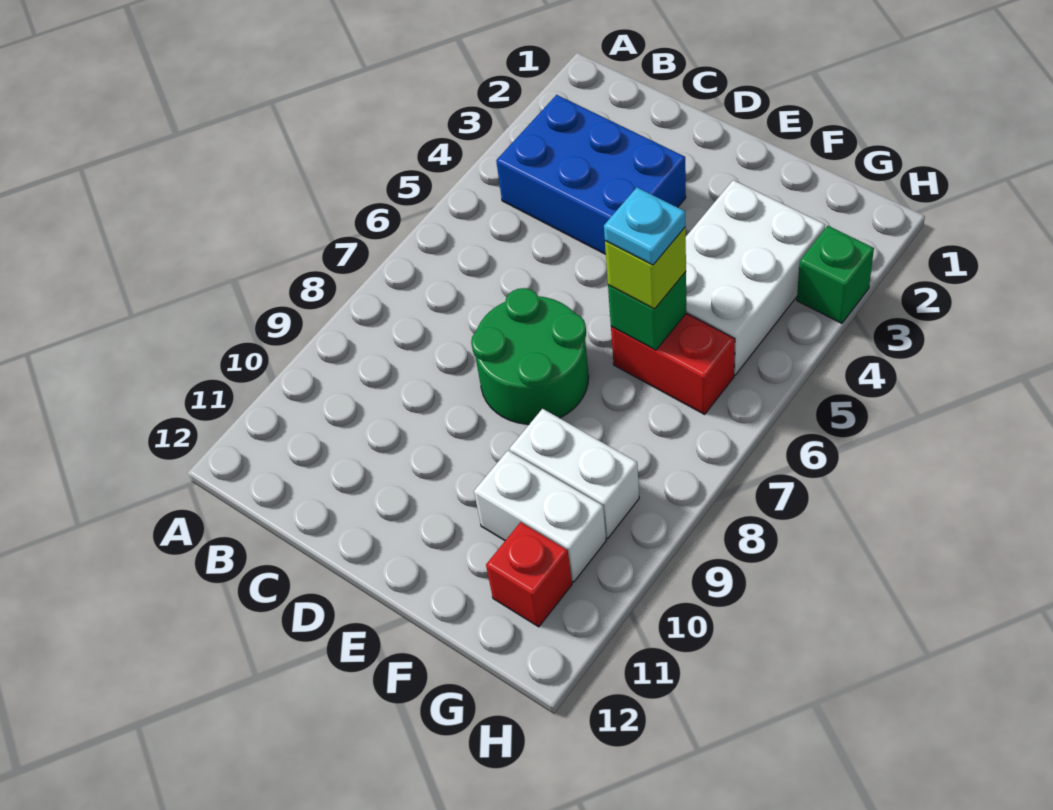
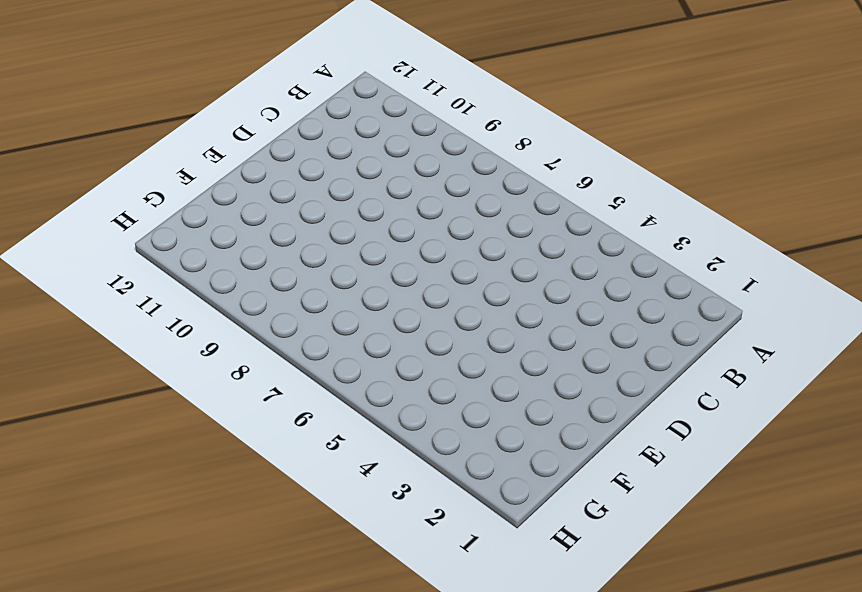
none -> blue 2x3 brick [496,95,686,254]
none -> green 2x2 round brick [471,288,589,424]

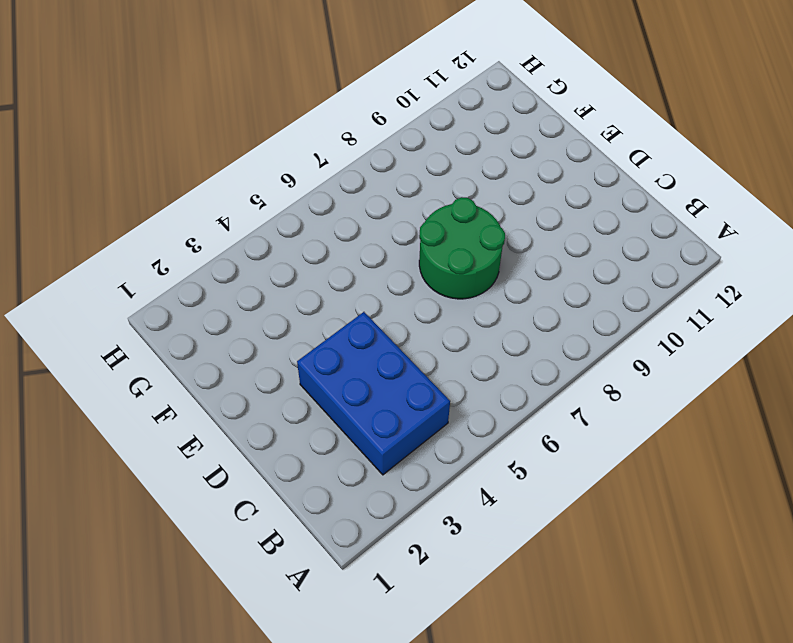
none -> white 2x3 brick [686,180,825,375]
none -> red 1x2 brick [611,313,735,414]

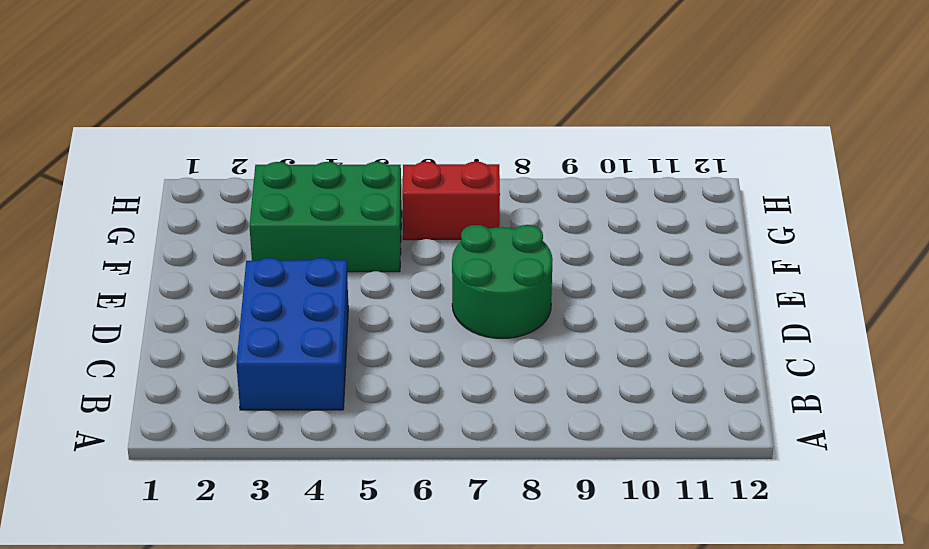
green 2x3 brick [250,162,402,272] -> white 2x3 brick [686,180,825,375]
red 1x2 brick [402,162,500,240] -> red 1x2 brick turned to [611,313,735,414]
none -> white 1x2 brick [510,409,639,538]
none -> white 1x2 brick [474,451,606,582]

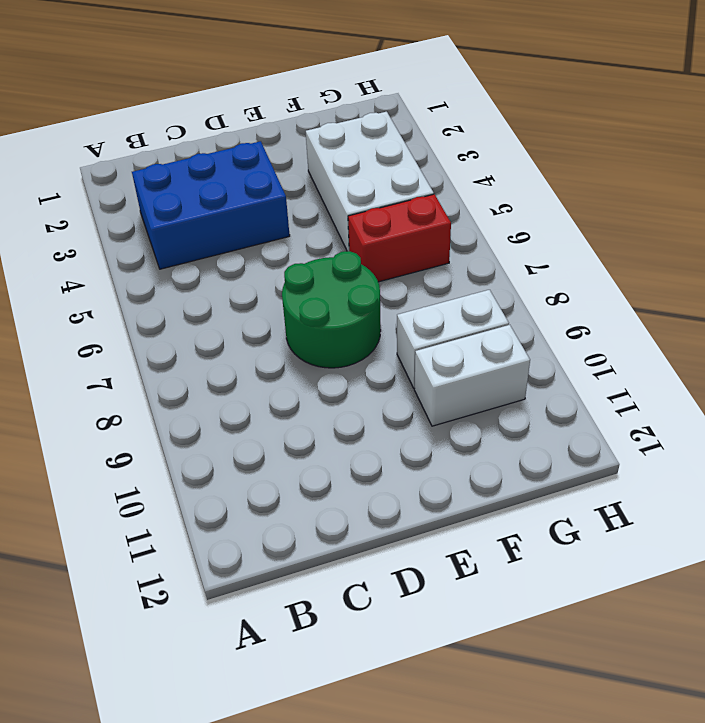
none -> red 1x1 brick [486,522,572,627]
none -> green 1x1 brick [797,226,874,323]

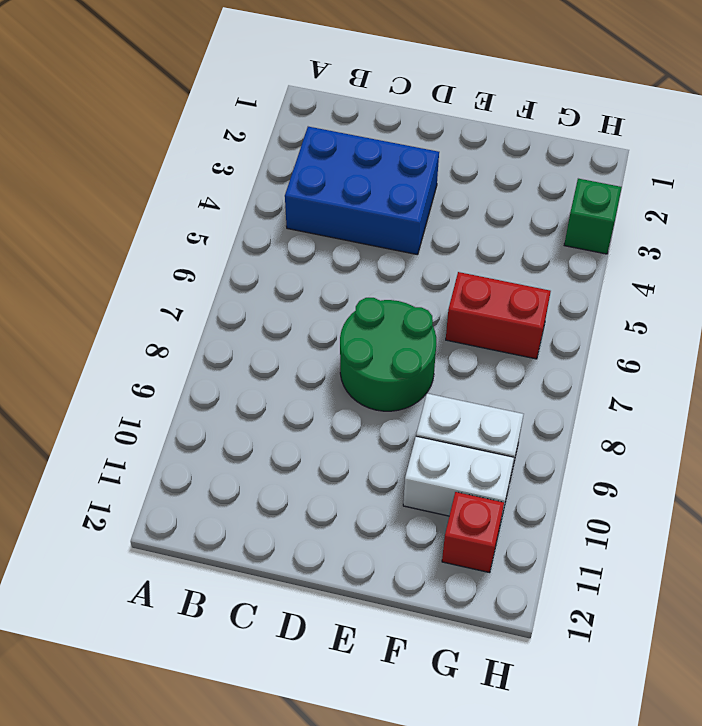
none -> white 2x3 brick [686,180,825,375]
none -> green 1x1 brick [608,272,686,350]

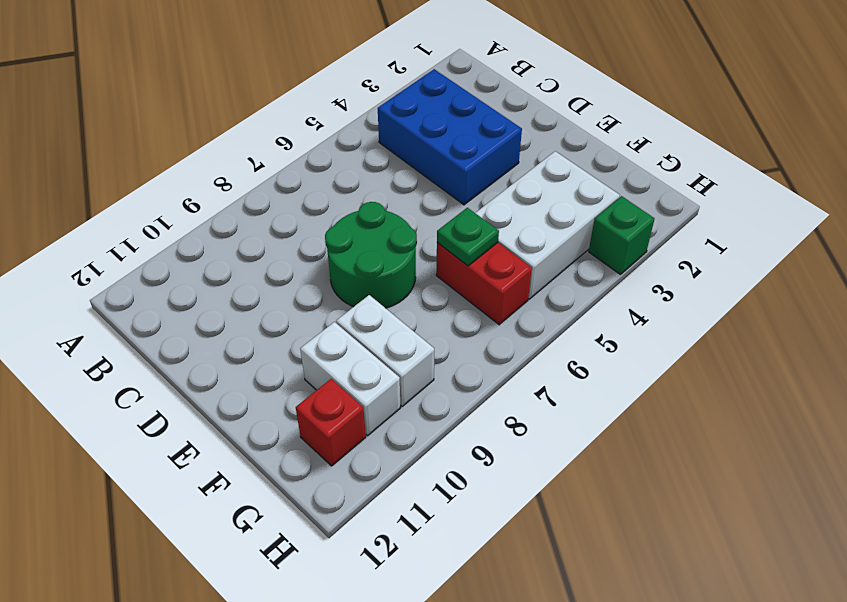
green 1x1 plate [437,208,499,266] -> green 1x1 brick [608,272,686,350]
none -> lime 1x1 brick [605,227,686,309]
none -> cyan 1x1 plate [604,188,686,265]

